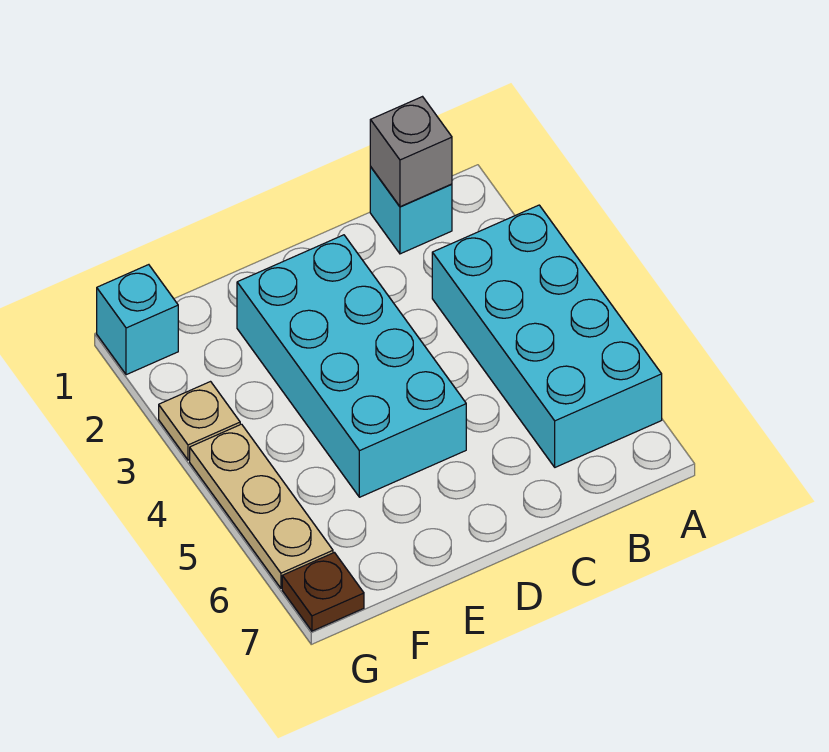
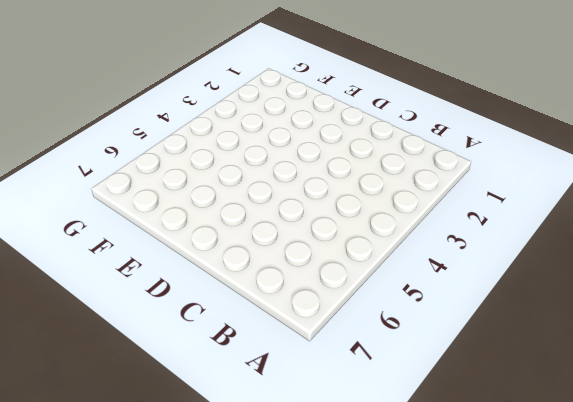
none -> cyan 2x4 brick [432,205,662,467]
none -> cyan 1x1 brick [370,167,452,254]

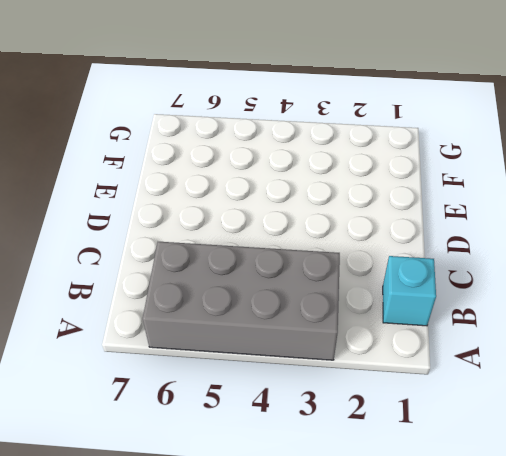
grey 2x4 brick [143,242,340,360] -> cyan 2x4 brick [432,205,662,467]
none -> cyan 2x4 brick [237,235,466,497]
none -> cyan 1x1 brick [97,265,178,375]

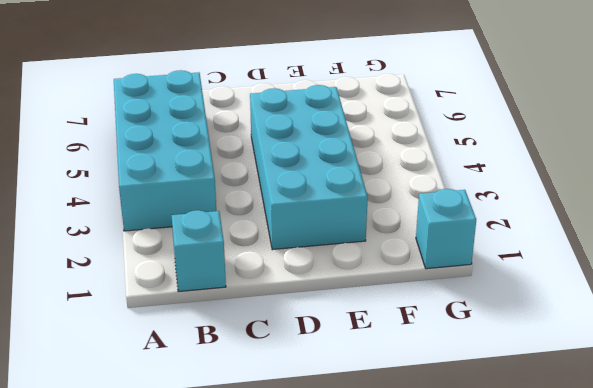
none -> tan 1x1 plate [159,382,240,460]
none -> tan 1x3 plate [190,424,333,588]

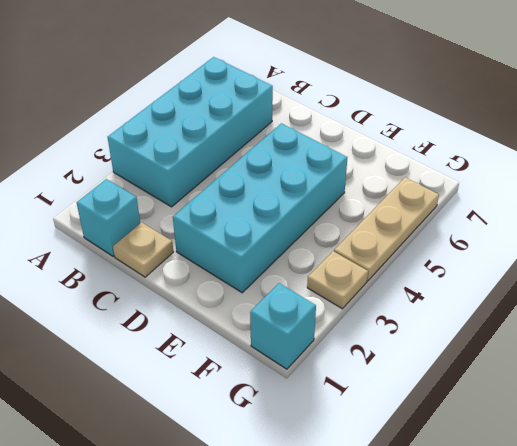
tan 1x1 plate [113,222,173,277] -> none
none -> brown 1x1 plate [282,553,364,631]
none -> grey 1x1 brick [370,97,452,207]

